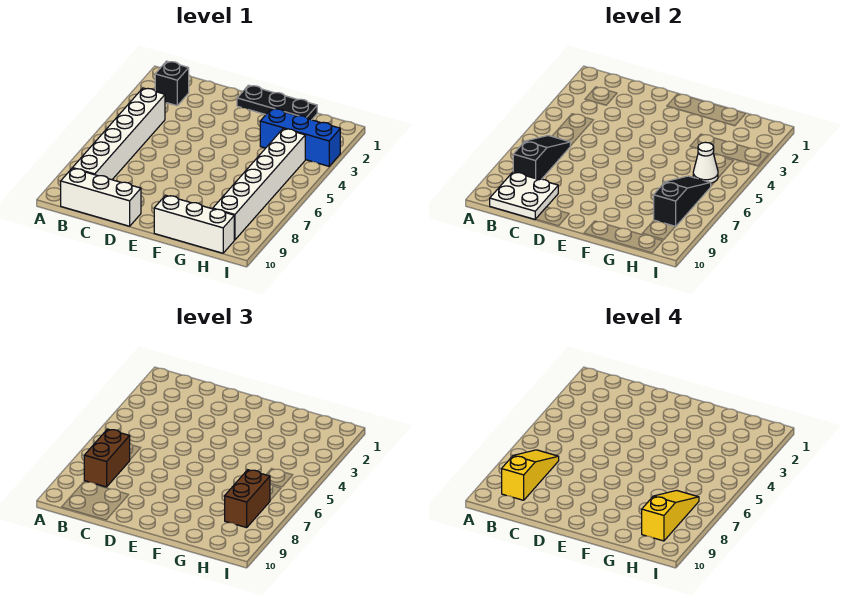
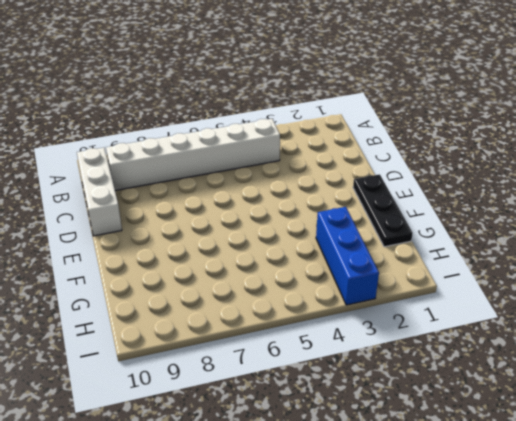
none -> black 1x1 brick [155,61,189,106]
none -> white 1x3 brick [154,195,234,253]
none -> white 1x6 brick [213,129,305,240]

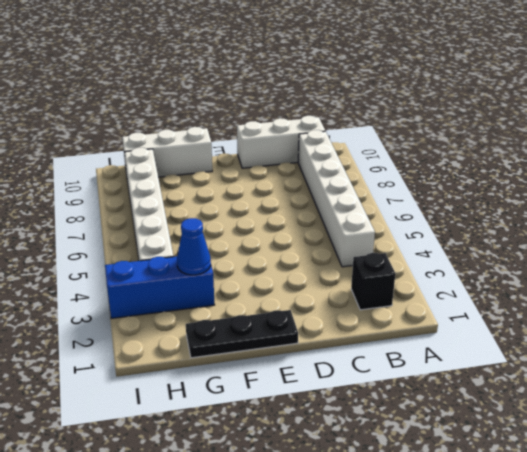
blue 1x1 cone [177,218,211,275] -> none
none -> black 1x3 slope [513,136,570,180]
none -> white 2x2 plate [490,172,558,219]
none -> white 1x1 cone [693,142,718,183]

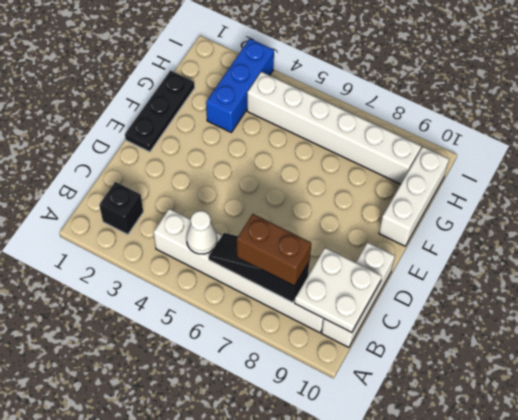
white 1x1 cone [186,211,217,254] -> white 1x1 cone moved to [693,142,718,183]
none -> black 1x3 slope [654,176,711,227]
none -> brown 1x2 brick [225,470,270,528]
none -> yellow 1x3 slope [502,450,559,500]

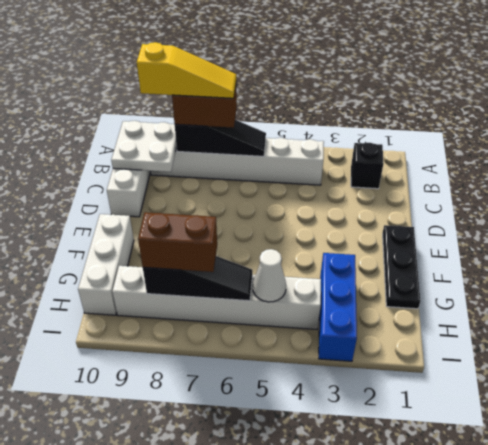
none -> yellow 1x3 slope [642,490,699,541]

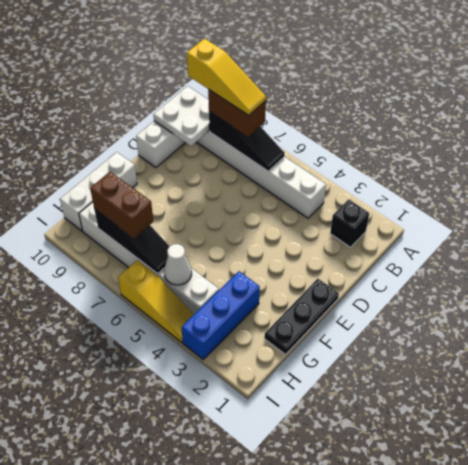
yellow 1x3 slope [118,260,194,343] -> yellow 1x3 slope moved to [642,490,699,541]

